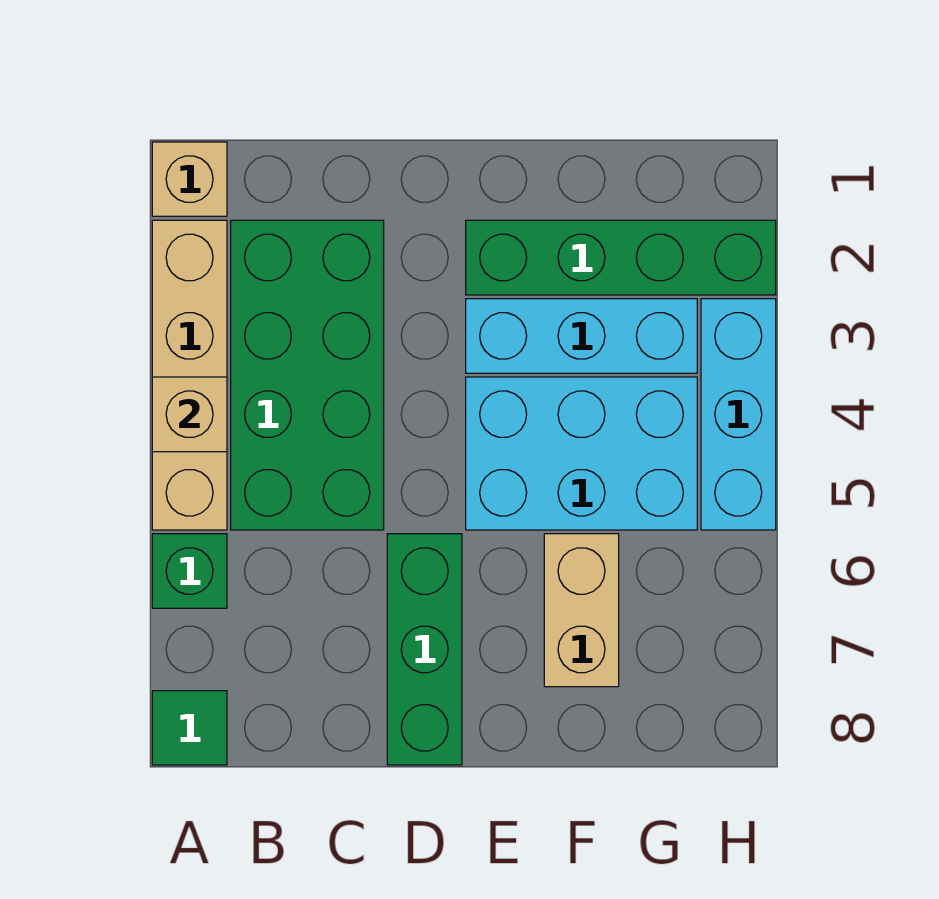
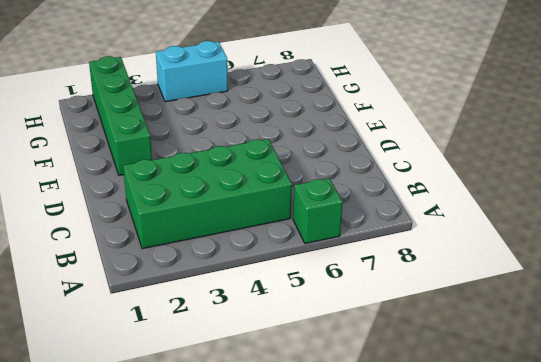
cyan 1x2 brick [156,41,228,102] -> cyan 1x3 brick [701,299,776,530]
none -> tan 1x1 brick [152,142,227,216]
none -> tan 1x4 brick [152,220,227,530]
none -> green 1x1 tile [152,691,227,765]

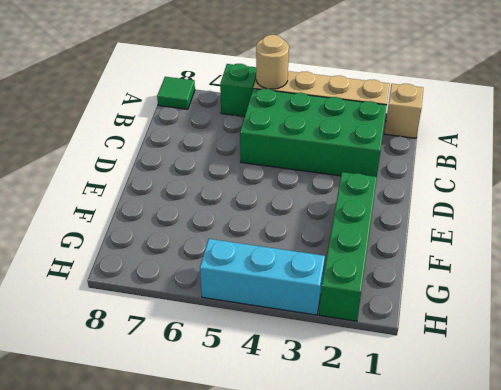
tan 1x1 round brick [256,35,289,89] -> none
none -> green 1x3 brick [387,534,462,765]
none -> cyan 1x3 brick [466,299,697,373]
none -> cyan 2x3 brick [466,377,697,530]

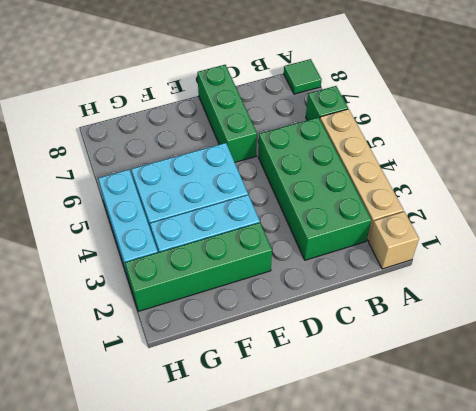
none -> tan 1x2 brick [544,534,619,687]
none -> tan 1x1 brick [152,377,227,452]

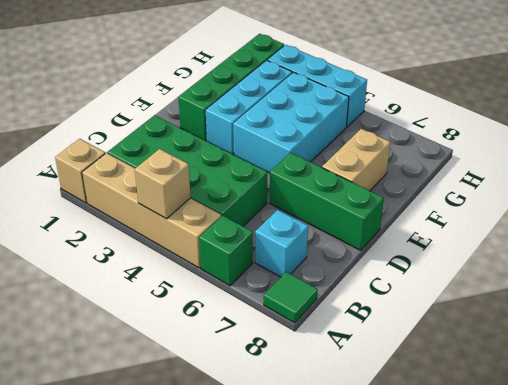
cyan 1x1 brick [255,210,308,277] -> none
tan 1x2 brick [322,129,391,191] -> tan 1x2 brick turned to [544,534,619,687]

